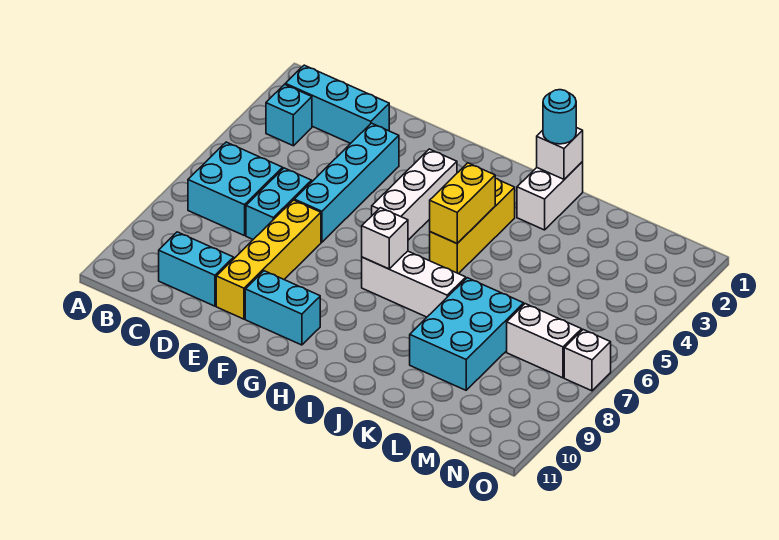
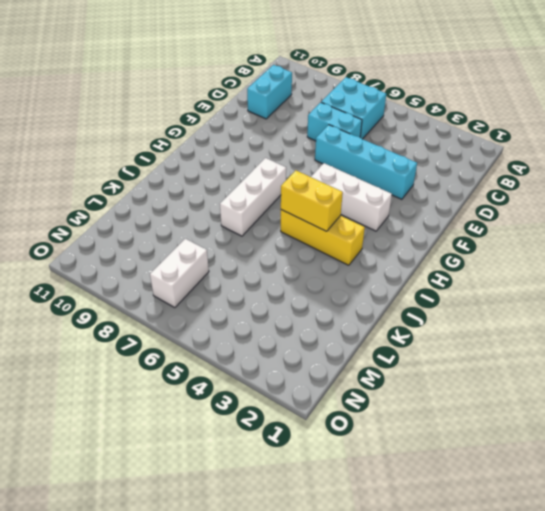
none -> cyan 1x3 brick [285,65,389,143]
none -> cyan 1x1 brick [266,84,312,146]
none -> yellow 1x4 brick [216,200,321,319]

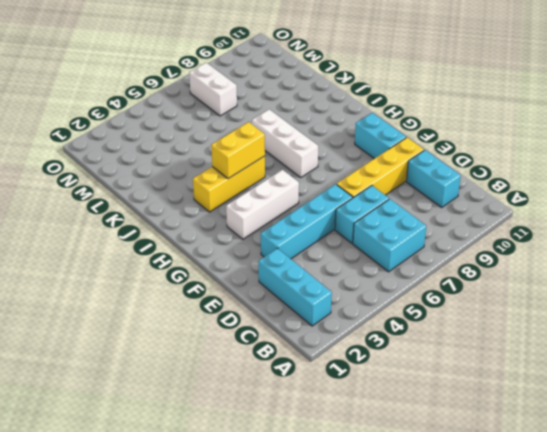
none -> cyan 1x1 brick [266,84,312,146]
none -> white 1x2 brick [517,162,583,230]
none -> cyan 2x3 brick [410,278,524,390]

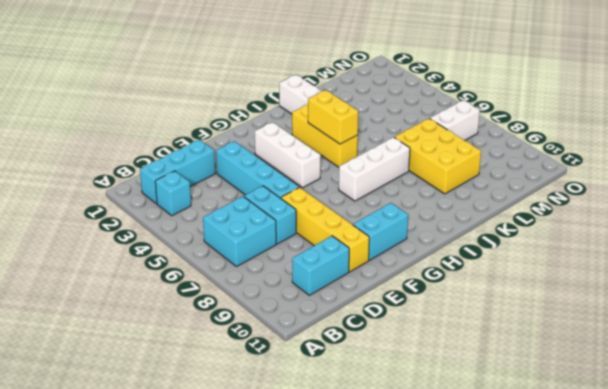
yellow 2x3 brick [394,119,481,194] -> cyan 2x3 brick [410,278,524,390]
none -> white 1x1 brick [564,330,611,391]
none -> white 1x1 brick [362,208,408,269]
none -> white 1x1 brick [537,128,583,179]

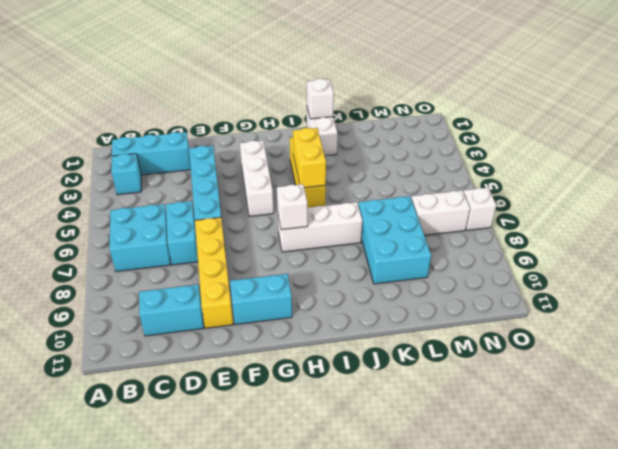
none -> cyan 1x1 round brick [543,90,576,144]

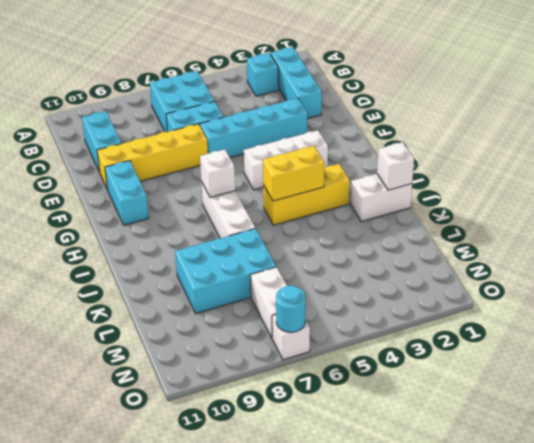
cyan 1x1 round brick [276,285,306,332] -> cyan 1x1 round brick moved to [543,90,576,144]

